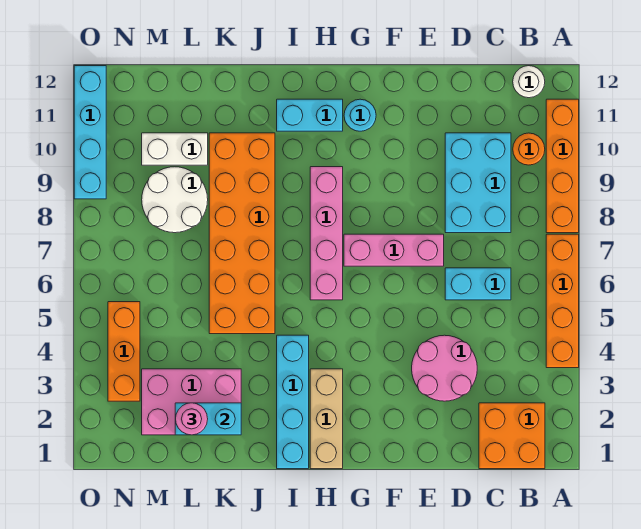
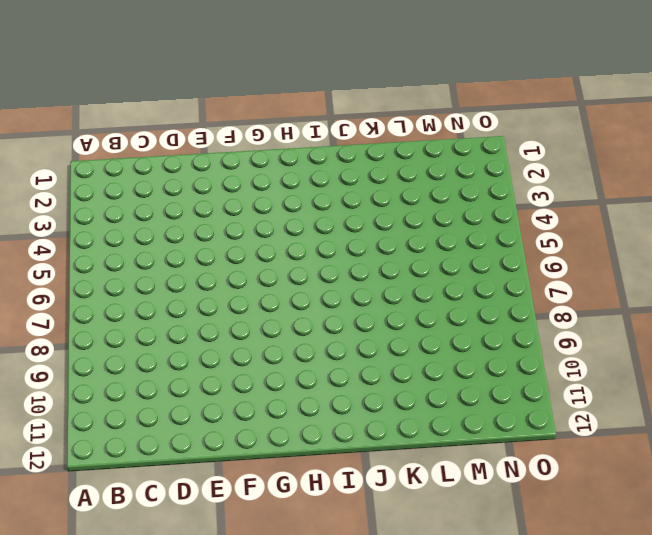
none -> orange 1x4 brick [546,234,579,368]
none -> orange 1x4 brick [546,99,579,233]
none -> orange 2x2 brick [479,403,545,469]

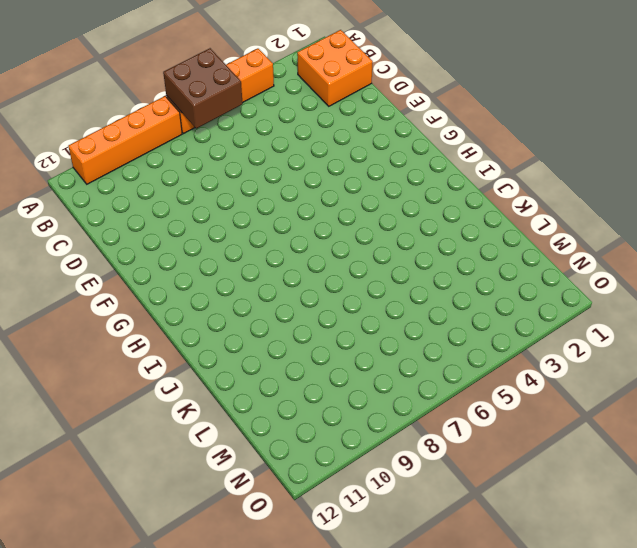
brown 2x2 brick [163,48,243,129] -> none
none -> orange 1x1 round brick [513,133,545,165]
none -> white 1x1 round brick [513,66,545,98]
none -> cyan 1x2 brick [445,268,511,300]

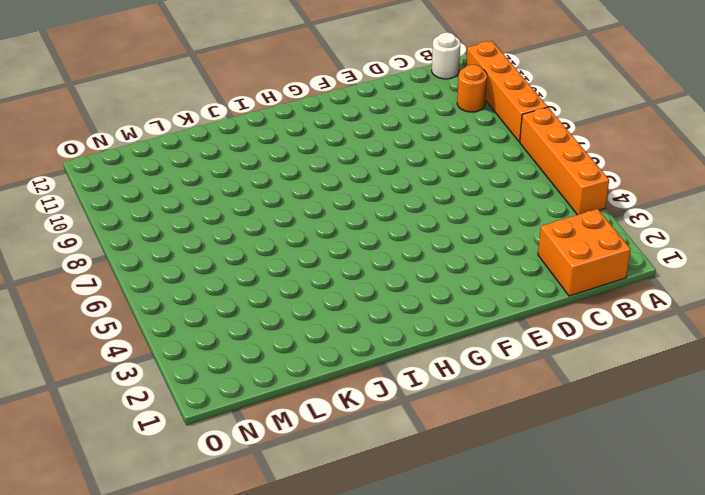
none -> cyan 1x2 brick [445,268,511,300]
none -> cyan 2x3 brick [445,133,511,233]
none -> pink 2x2 round brick [412,335,477,401]

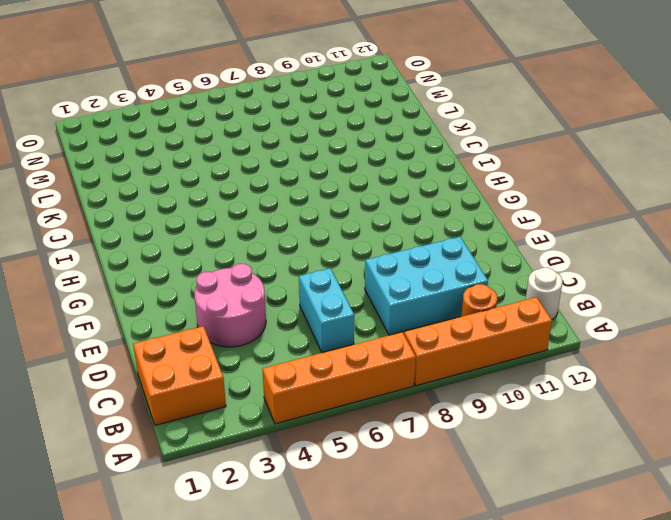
none -> pink 1x3 brick [344,234,444,266]
none -> cyan 1x1 round brick [344,99,376,131]
none -> tan 1x3 brick [310,369,343,469]

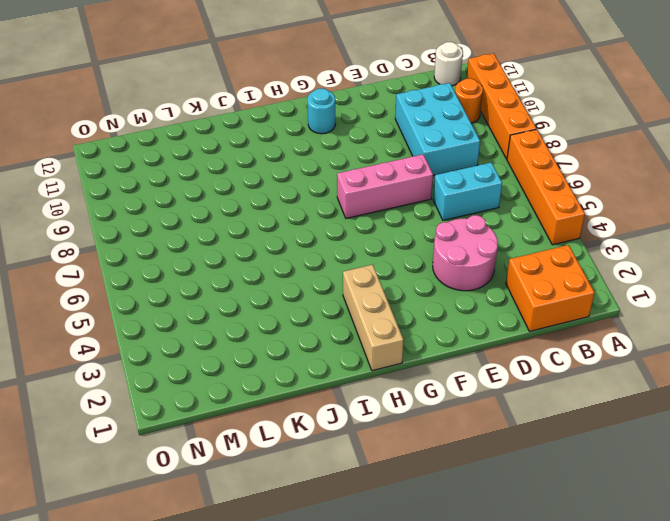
none -> pink 1x4 brick [310,167,343,300]
none -> cyan 1x2 brick [277,99,343,131]
none -> cyan 1x4 brick [277,335,309,469]

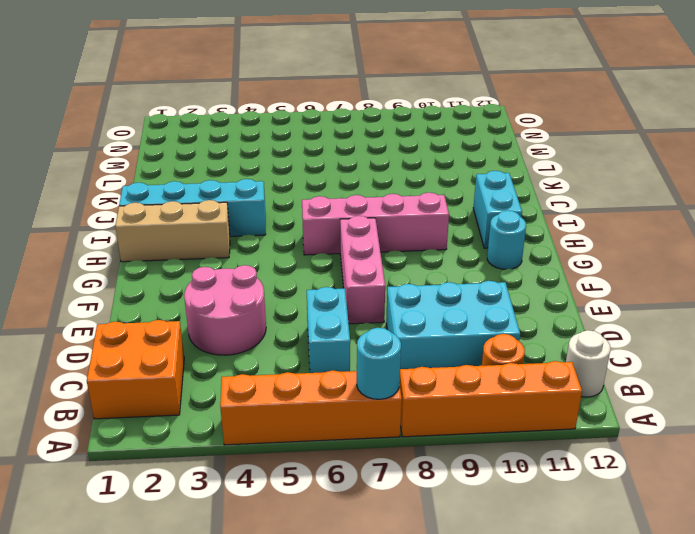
cyan 1x1 round brick [357,328,401,399] -> none
none -> orange 2x6 brick [209,133,275,334]
none -> pink 2x3 brick [142,369,241,435]
none -> white 2x2 round brick [142,167,208,233]

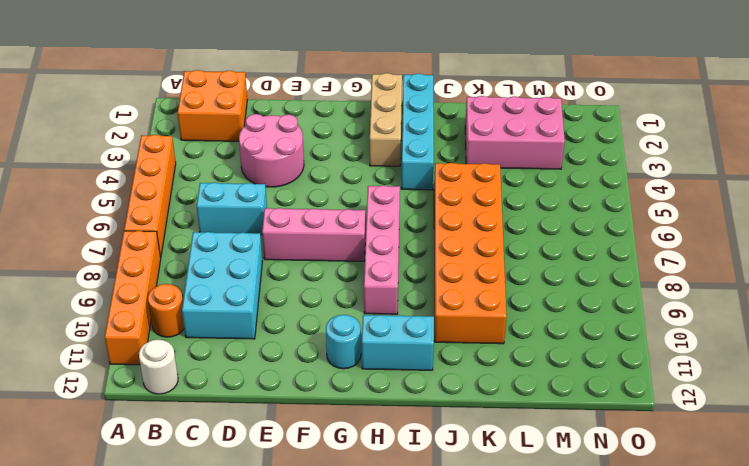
none -> white 2x2 round brick [142,167,208,233]
none -> white 1x2 brick [142,133,208,165]
none -> orange 1x3 brick [108,302,140,401]

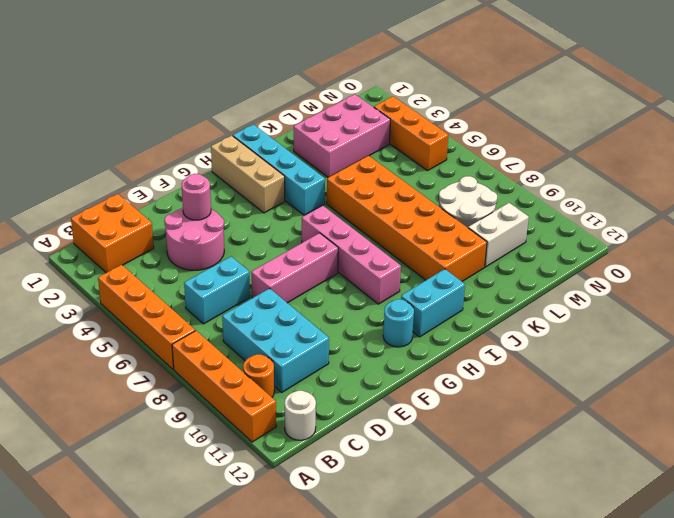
pink 1x1 round brick [182,174,211,220] -> pink 1x1 round brick moved to [176,403,208,435]
none -> cyan 1x4 brick [74,66,106,199]
none -> cyan 1x2 brick [175,403,241,435]

